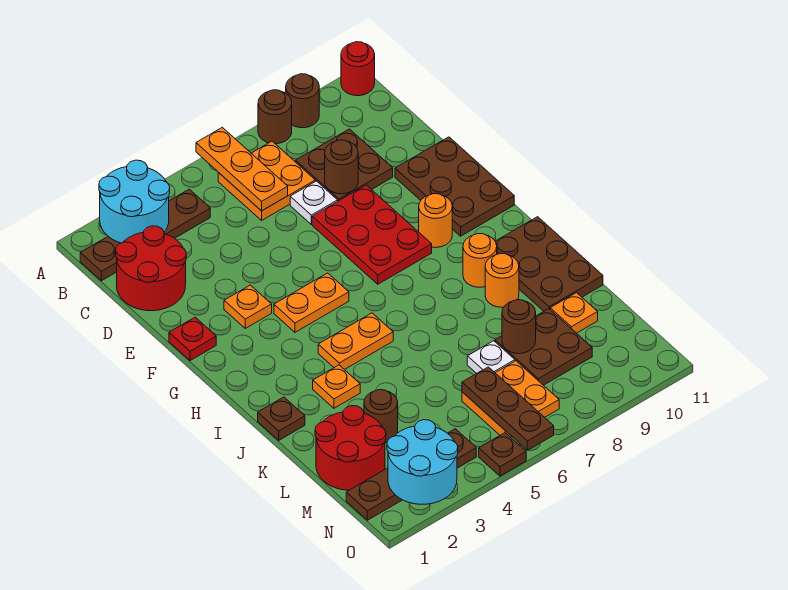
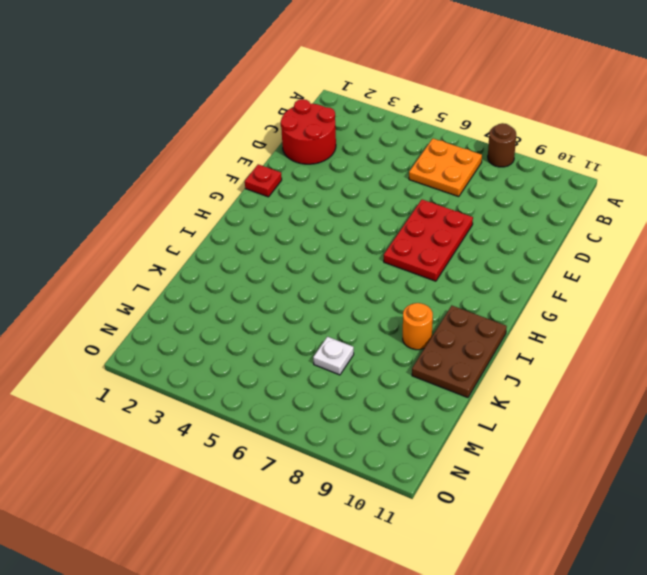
none -> brown 1x1 round brick [286,74,319,128]
none -> red 1x1 round brick [341,42,375,96]
none -> brown 1x4 plate [80,189,210,281]
none -> brown 2x2 plate [296,129,393,201]

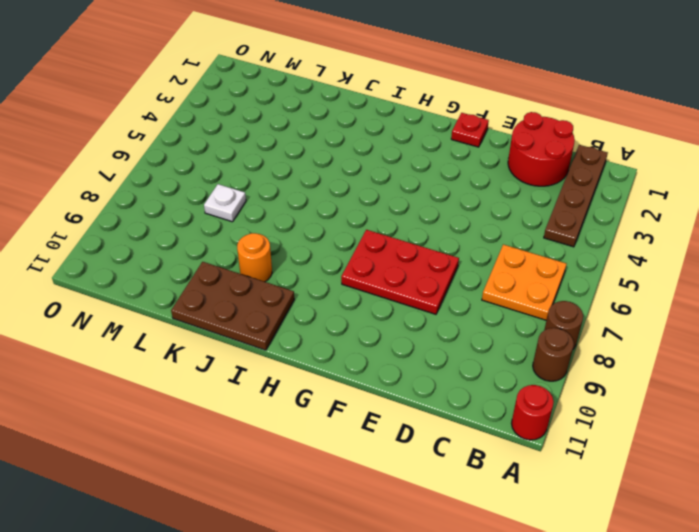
none -> brown 2x2 plate [296,129,393,201]
none -> white 1x1 plate [290,181,338,224]
none -> brown 2x3 plate [395,137,514,236]
none -> orange 1x1 plate [224,285,272,328]

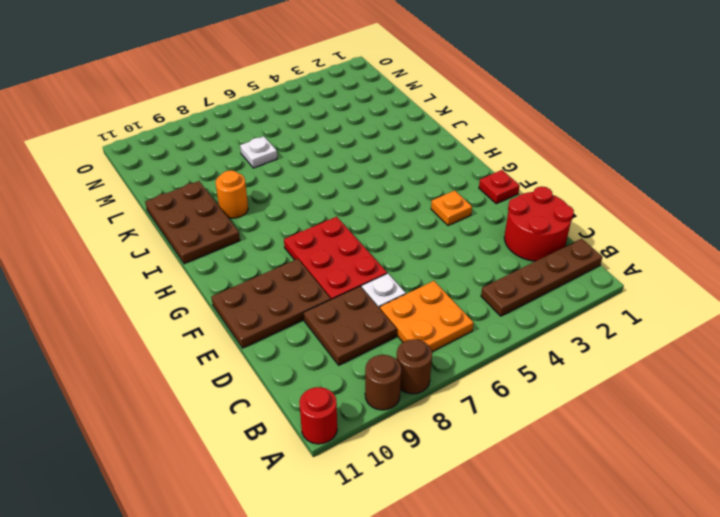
brown 2x3 plate [211,259,331,348] -> brown 2x3 plate turned to [395,137,514,236]
none -> orange 1x2 plate [274,273,349,332]
none -> orange 1x1 round brick [419,194,452,248]
none -> orange 1x2 plate [318,313,393,370]
none -> orange 1x1 round brick [463,234,497,287]

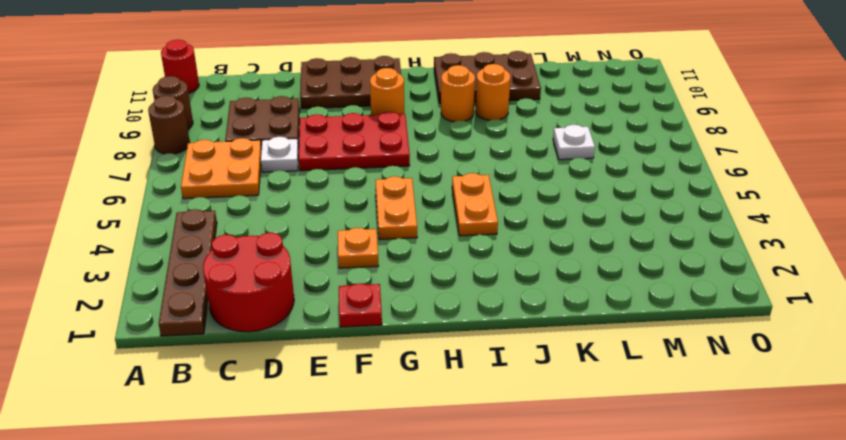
none -> brown 1x1 plate [258,397,305,440]
none -> orange 1x1 plate [313,365,360,408]
none -> red 2x2 round brick [315,406,386,490]
none -> brown 1x1 round brick [364,390,398,443]

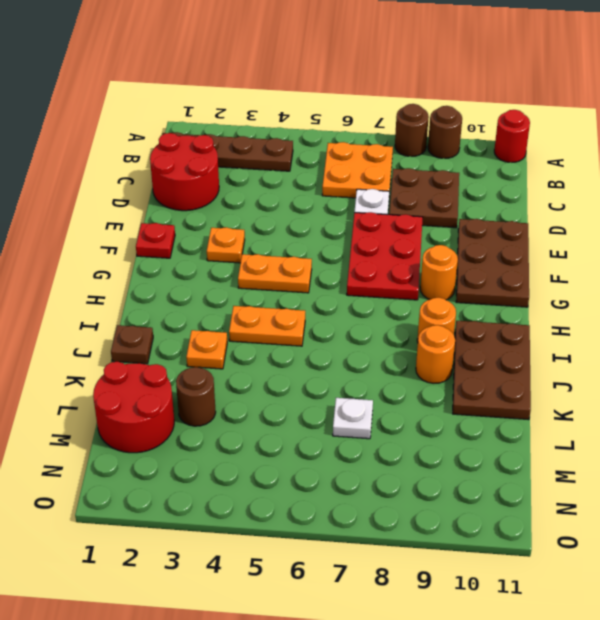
none -> brown 2x2 plate [495,309,592,385]
none -> orange 1x1 plate [550,293,598,333]
none -> orange 2x2 plate [462,361,559,437]
none -> brown 1x4 plate [346,429,476,520]

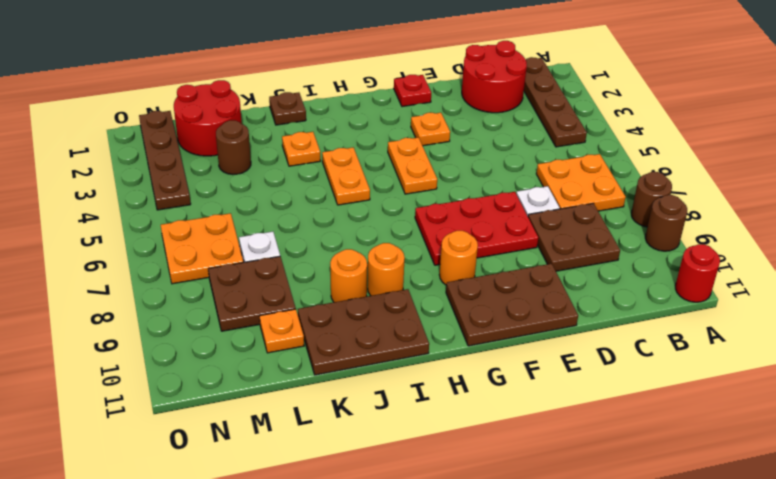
none -> brown 1x1 plate [479,433,526,476]
none -> cyan 2x2 round brick [99,160,170,243]
none -> orange 1x3 plate [196,127,288,211]
none -> brown 1x1 round brick [325,140,358,194]

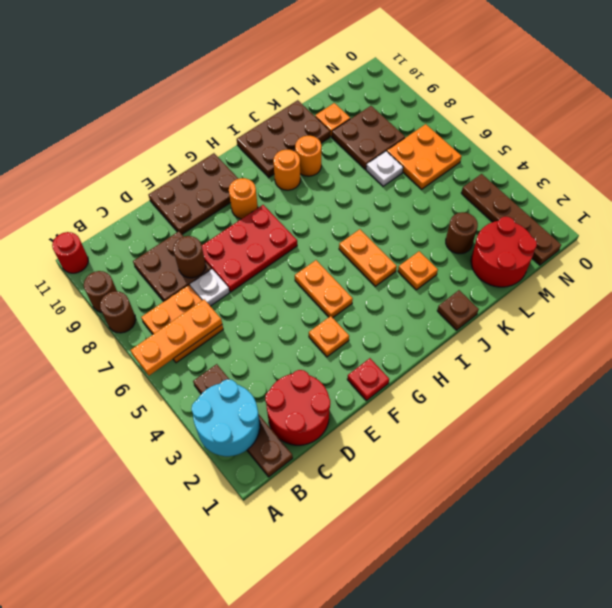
none -> brown 1x1 plate [479,433,526,476]
none -> brown 1x1 round brick [502,300,536,354]
none -> brown 1x3 plate [462,367,554,450]
none -> cyan 2x2 round brick [387,420,458,504]

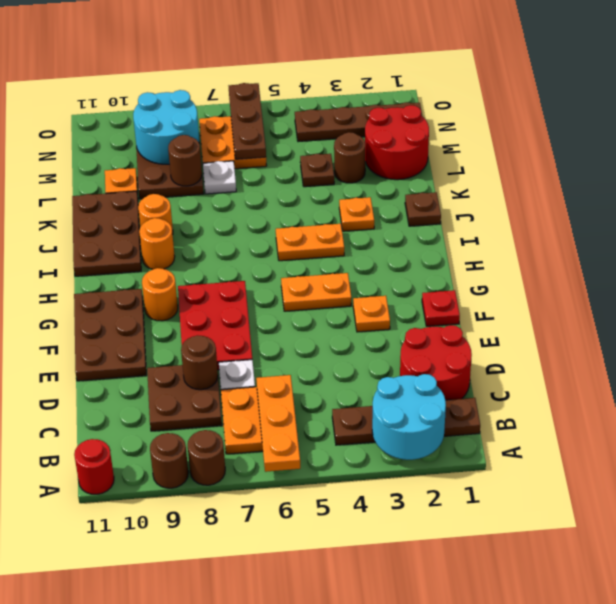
brown 1x1 plate [300,154,334,187] -> brown 1x1 plate moved to [479,433,526,476]
cyan 2x2 round brick [133,90,199,164] -> cyan 2x2 round brick moved to [387,420,458,504]

